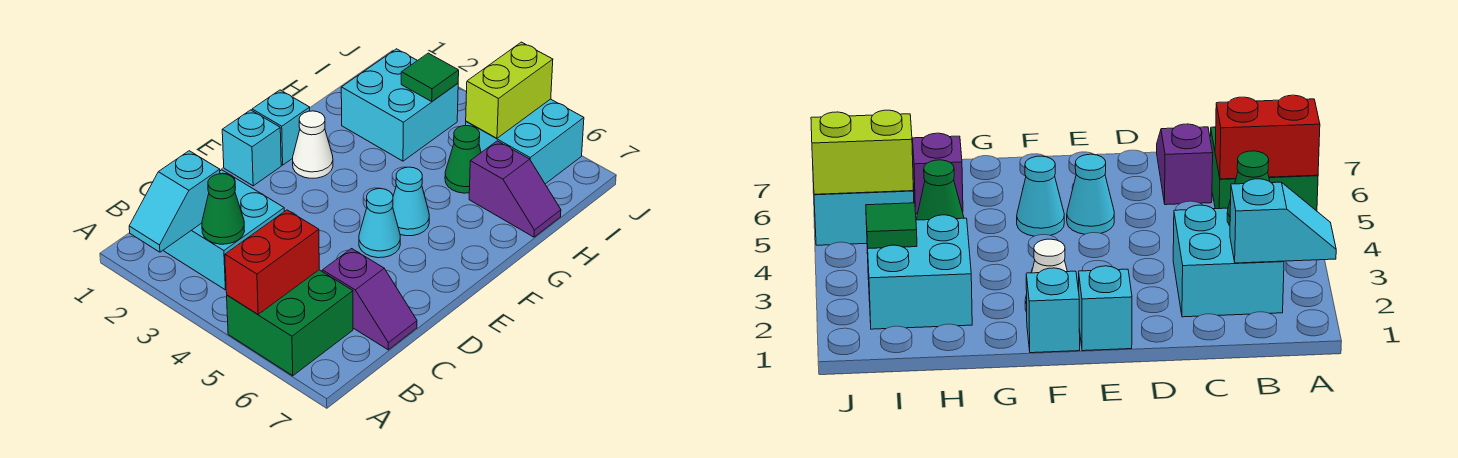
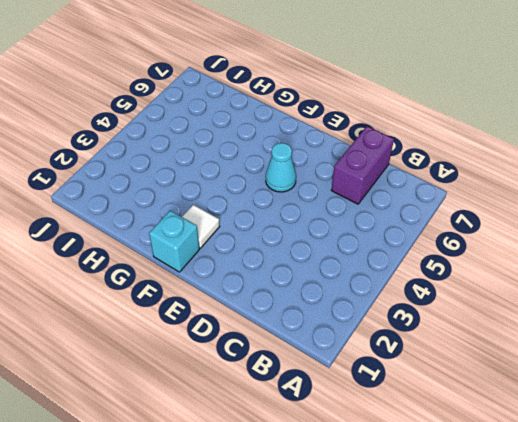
purple 1x2 brick [331,126,394,204] -> purple 1x2 slope [322,249,417,350]
white 1x1 tile [182,205,220,248] -> white 1x1 cone [293,111,333,178]
none -> green 2x2 brick [227,270,353,376]
none -> cyan 2x2 brick [164,170,284,290]
none -> cyan 1x1 brick [222,110,281,186]

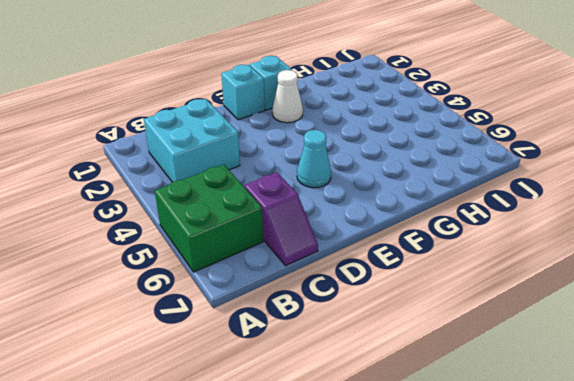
none -> cyan 1x1 cone [393,167,429,236]
none -> cyan 2x2 brick [341,49,458,161]
none -> green 1x1 cone [445,126,481,193]

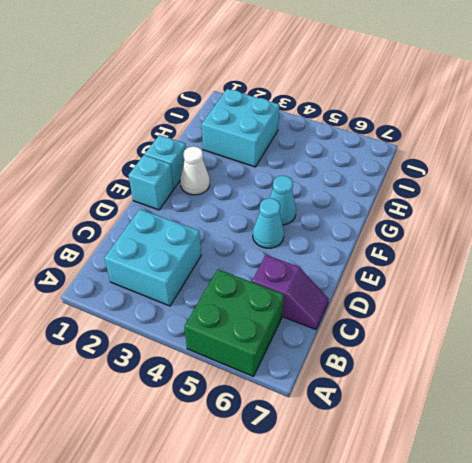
none -> green 1x1 cone [445,126,481,193]
none -> purple 1x2 slope [469,141,561,237]
none -> cyan 2x2 brick [466,99,584,184]

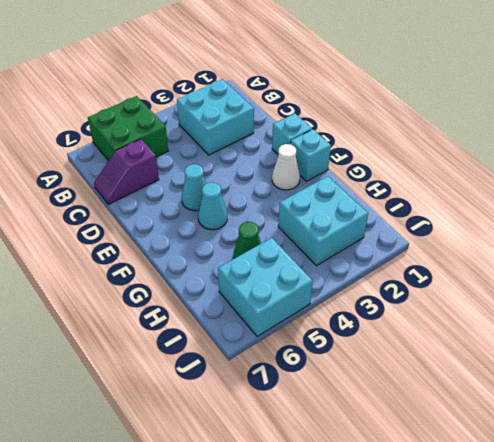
none -> purple 1x2 slope [469,141,561,237]
none -> cyan 1x2 slope [129,151,220,252]
none -> red 1x2 brick [225,210,319,314]

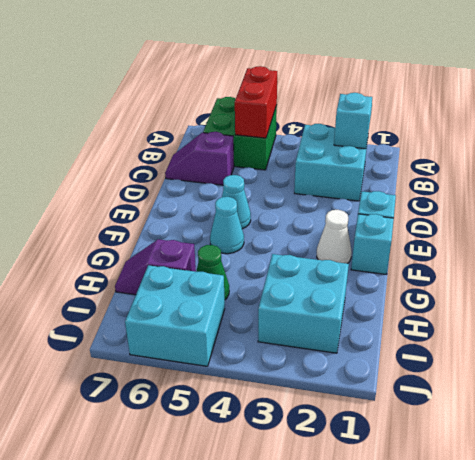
none -> green 1x1 cone [202,174,245,244]
none -> green 1x1 tile [401,53,459,101]
none -> lime 1x2 brick [466,42,553,138]

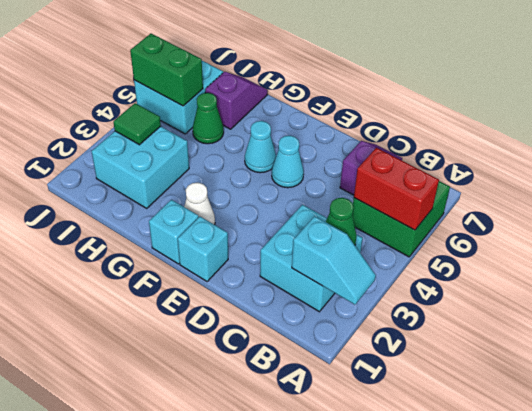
green 1x2 brick [130,34,203,106] -> lime 1x2 brick [466,42,553,138]

